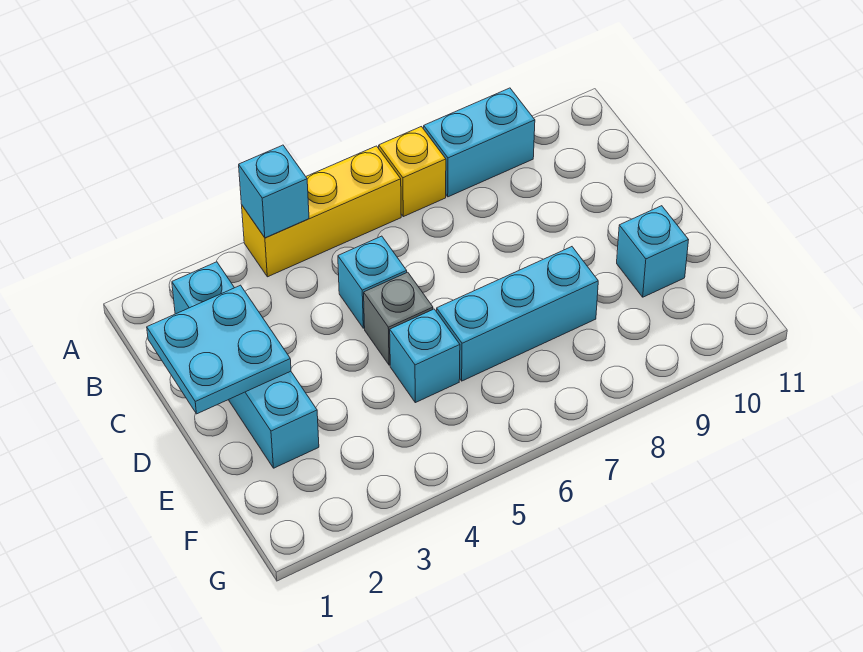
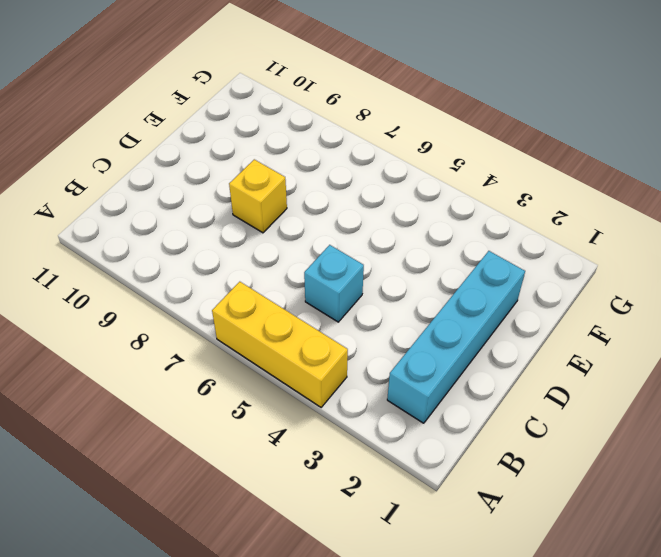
yellow 1x1 brick [229,159,287,233] -> yellow 1x1 brick moved to [379,127,446,217]
none -> cyan 1x2 brick [424,88,535,197]
none -> grey 1x1 brick [364,272,433,365]

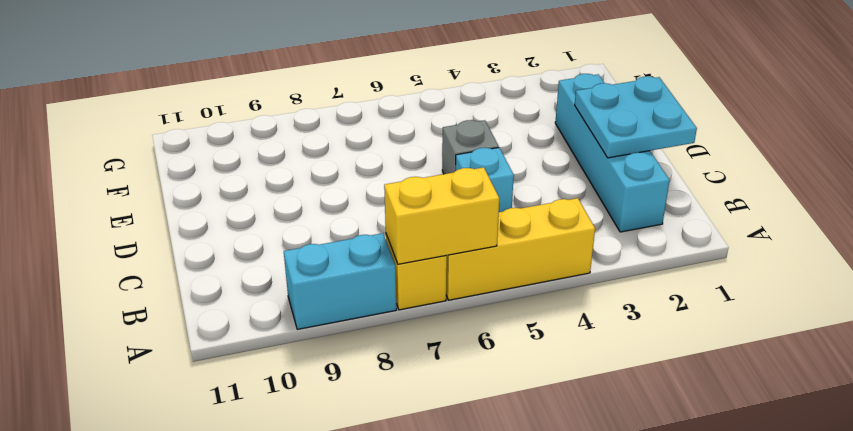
yellow 1x2 brick [384,167,499,264] -> none
none -> cyan 1x1 brick [390,309,460,403]
none -> cyan 1x3 brick [437,247,598,381]

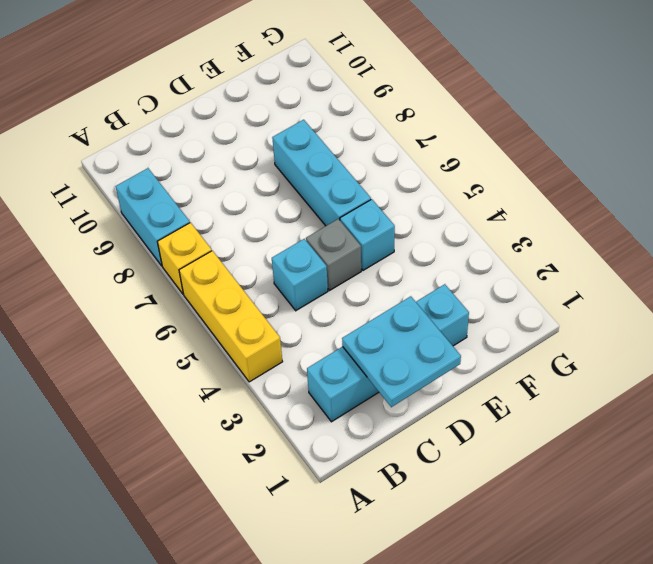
none -> cyan 1x1 brick [617,206,688,297]
none -> cyan 1x1 brick [239,145,309,238]

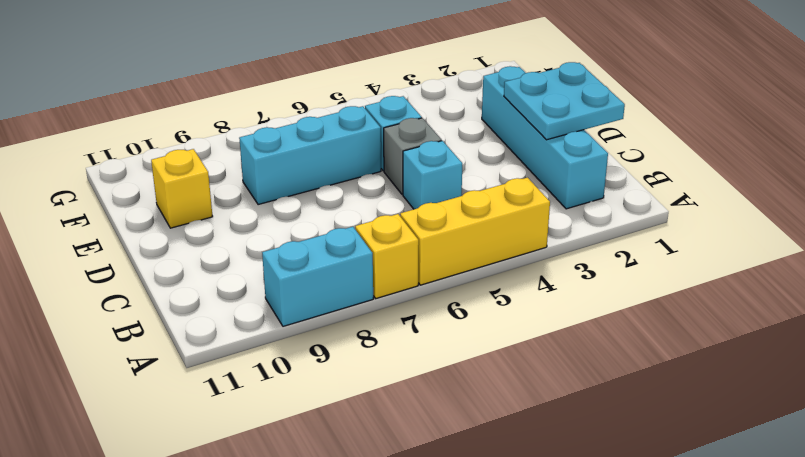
yellow 1x1 brick [151,149,213,228] -> cyan 1x1 brick [617,206,688,297]
none -> cyan 1x1 brick [239,145,309,238]

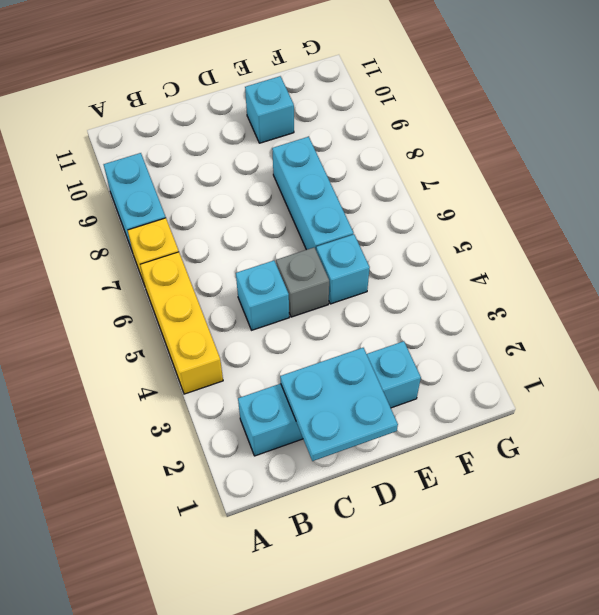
none -> cyan 1x1 brick [239,145,309,238]

